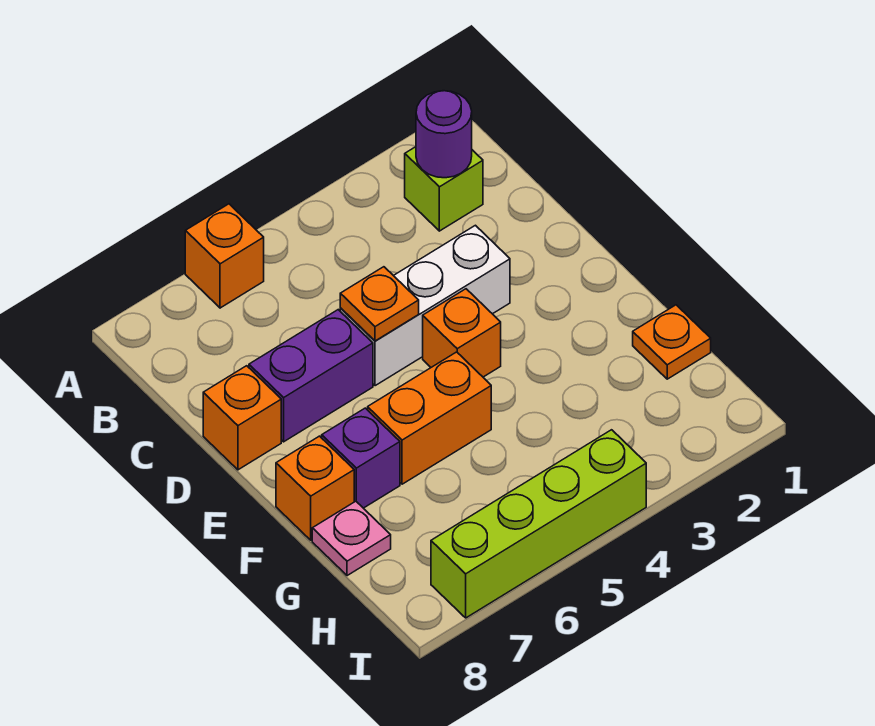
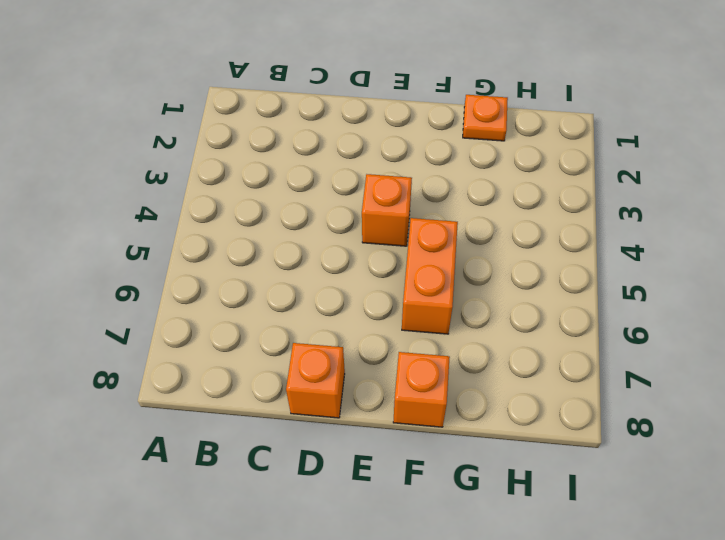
none -> orange 1x1 brick [185,204,264,308]
none -> lime 1x1 brick [405,147,483,231]
none -> white 1x3 brick [340,225,510,386]

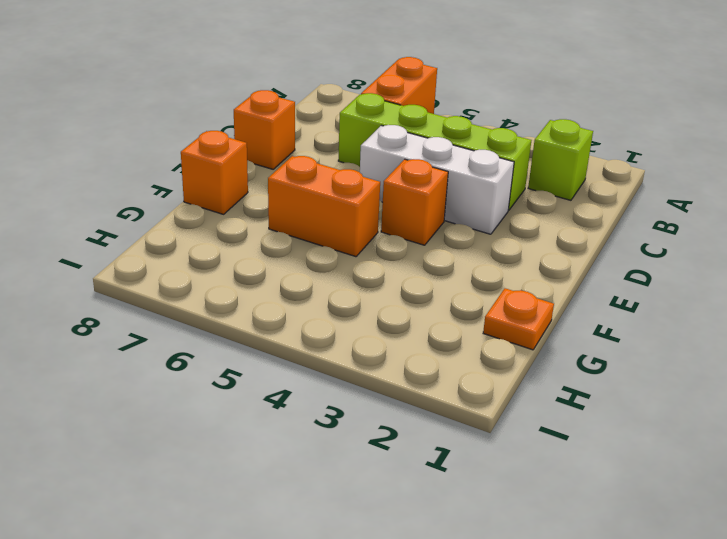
orange 1x2 brick [361,57,437,114] -> orange 1x1 brick [185,204,264,308]
lime 1x4 brick [338,93,531,210] -> lime 1x4 brick moved to [431,430,646,618]
none -> purple 1x2 brick [249,310,373,442]
none -> purple 1x1 brick [322,408,400,508]
none -> pink 1x1 plate [312,501,391,576]

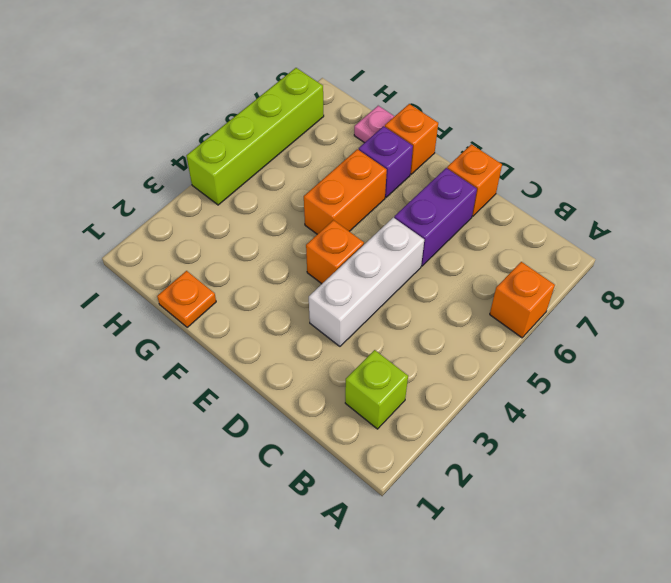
none -> purple 1x1 round brick [416,91,472,178]
none -> orange 1x1 plate [340,267,419,341]

